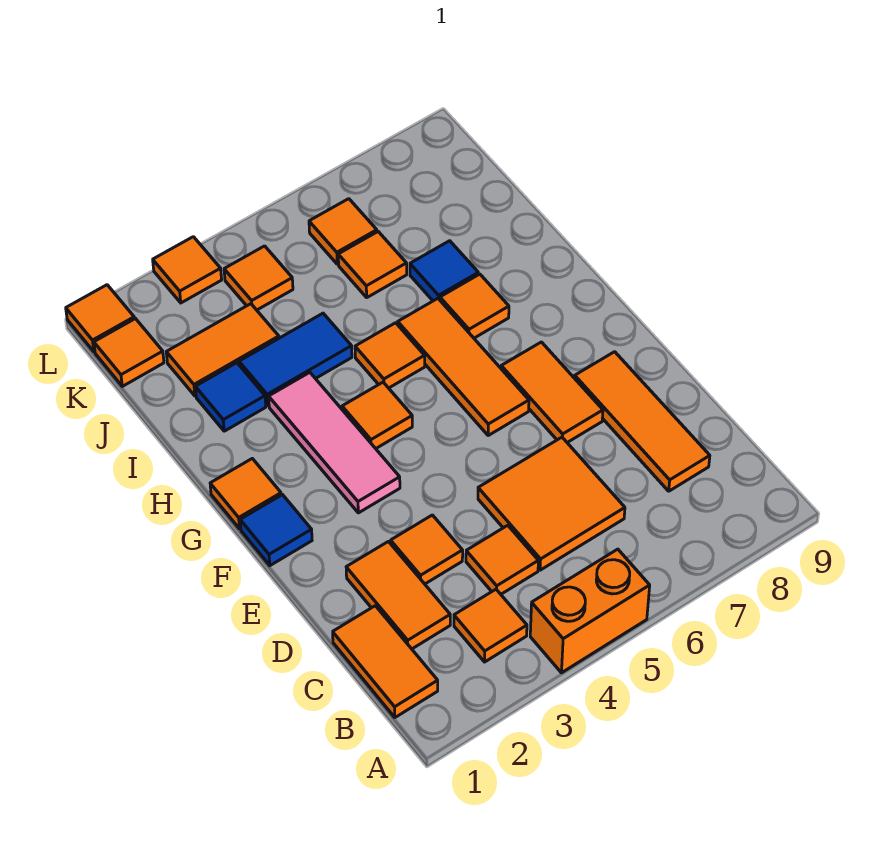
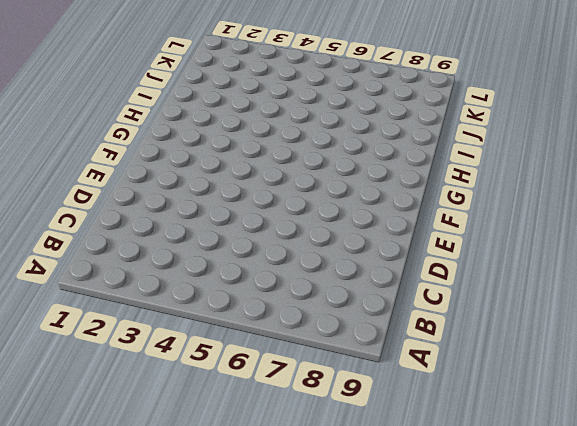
none -> orange 1x2 brick [530,549,650,673]
none -> orange 1x2 tile [333,606,438,717]
none -> orange 1x1 tile [454,589,527,662]

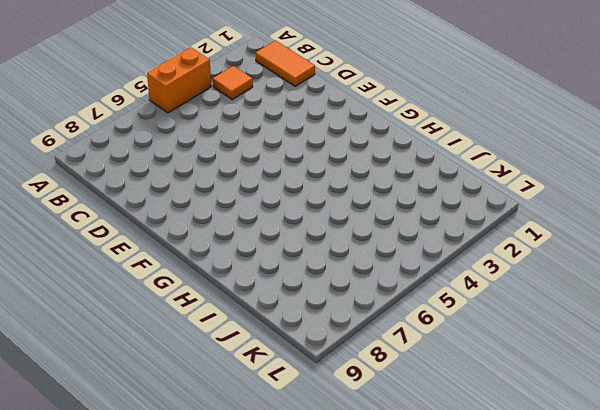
none -> orange 1x2 tile [346,542,450,649]
none -> orange 1x1 tile [466,525,538,594]
none -> orange 2x2 tile [478,437,625,570]

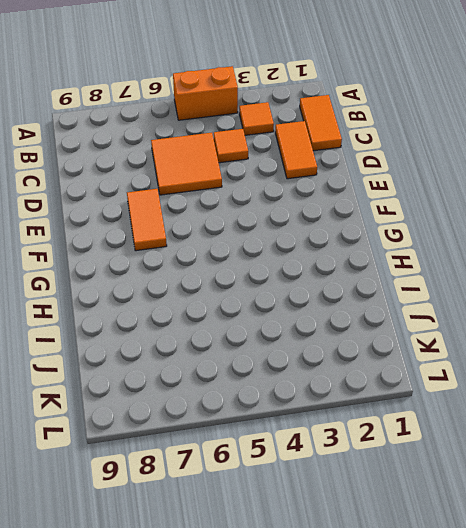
none -> orange 1x3 tile [575,352,710,491]
none -> orange 1x1 tile [391,515,463,584]
none -> blue 1x1 tile [240,495,312,565]

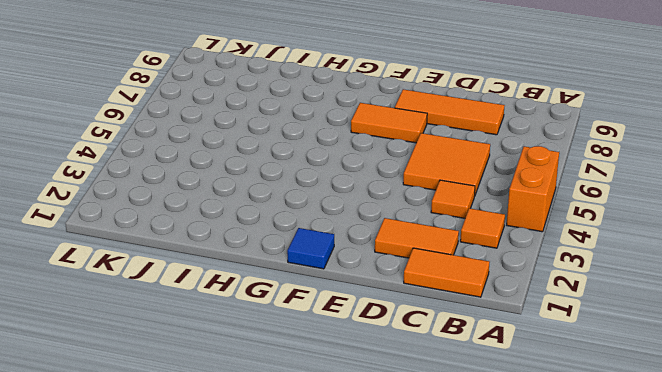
none -> orange 1x1 tile [391,515,463,584]
none -> pink 1x3 tile [269,372,400,513]
none -> orange 1x3 tile [398,298,529,436]

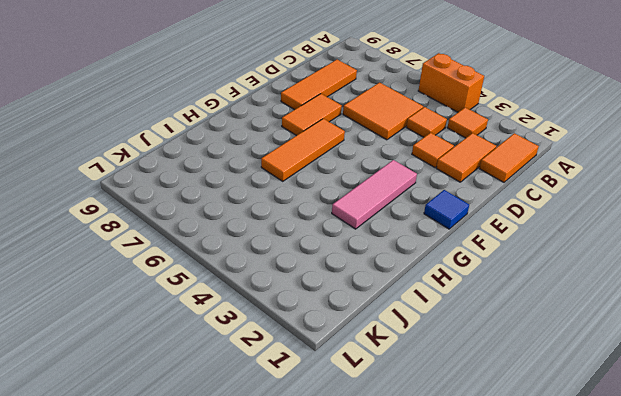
none -> orange 1x1 tile [210,459,281,529]
none -> orange 1x1 tile [342,382,412,449]
none -> orange 1x1 tile [355,323,425,388]

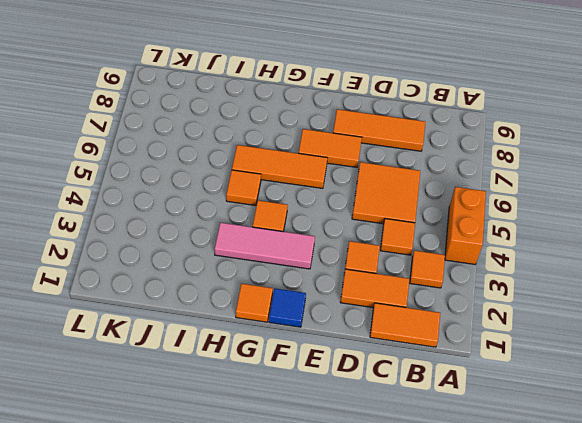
none -> orange 1x1 tile [440,274,509,338]
none -> blue 1x1 tile [195,363,266,431]
none -> blue 1x2 tile [239,313,352,406]

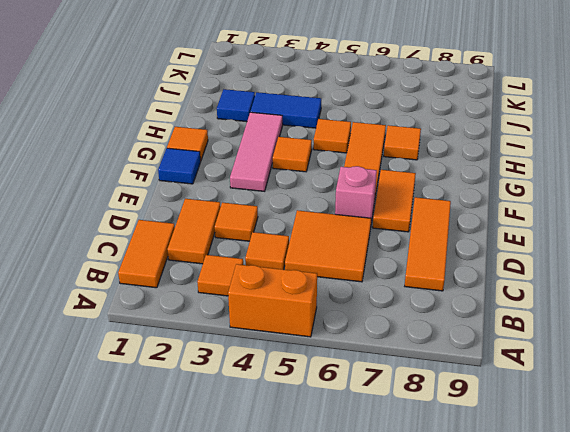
pink 1x1 brick [335,166,377,223] -> none
none -> blue 1x1 tile [410,241,478,301]
none -> orange 1x2 tile [166,304,279,396]
none -> orange 1x1 tile [338,232,407,297]

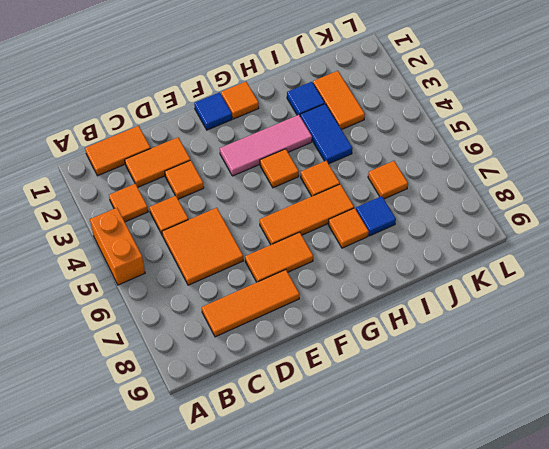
none -> orange 1x1 tile [94,319,164,386]
none -> orange 1x1 tile [224,246,293,310]
none -> orange 1x1 tile [309,199,377,264]

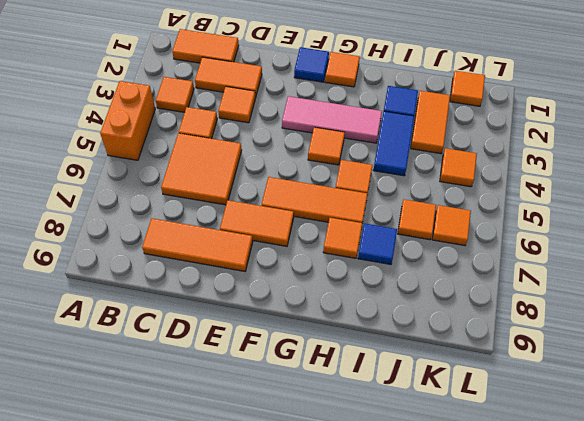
none -> orange 1x1 tile [66,285,134,352]
none -> orange 1x1 tile [153,237,222,303]

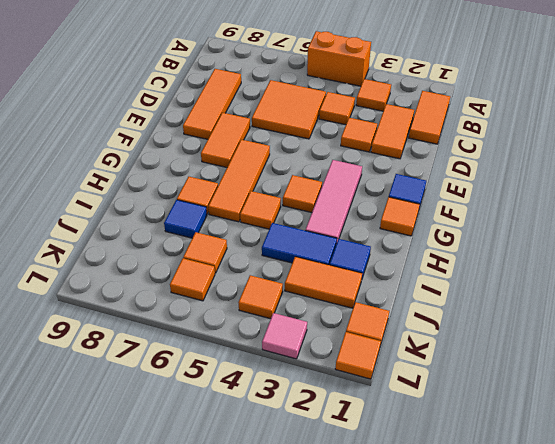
pink 1x1 tile [262,313,307,359] -> orange 1x1 tile [153,237,222,303]

